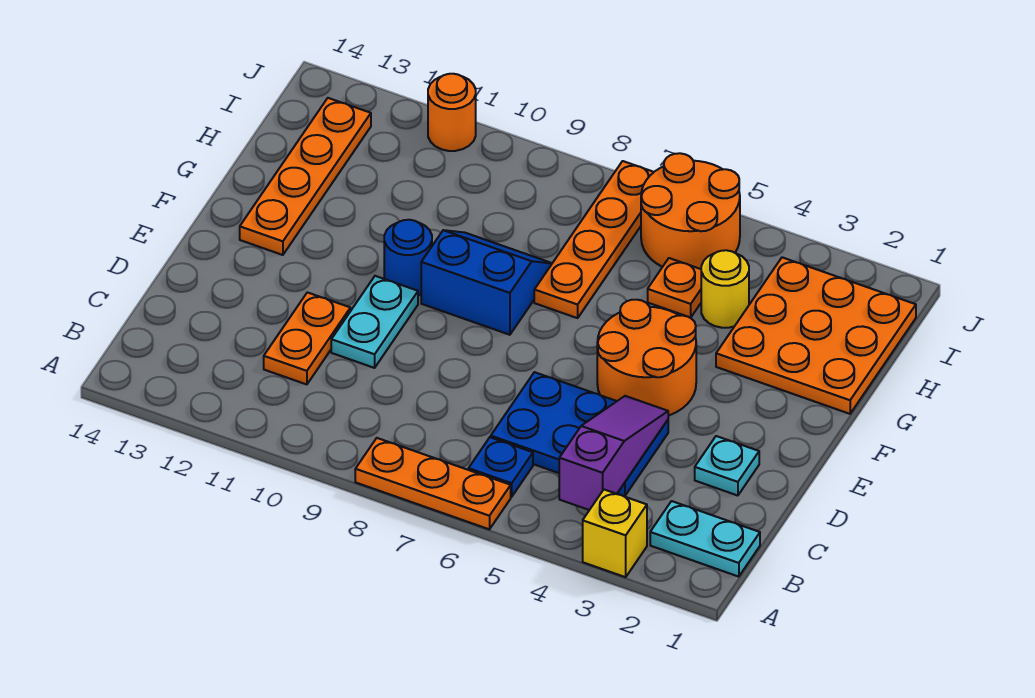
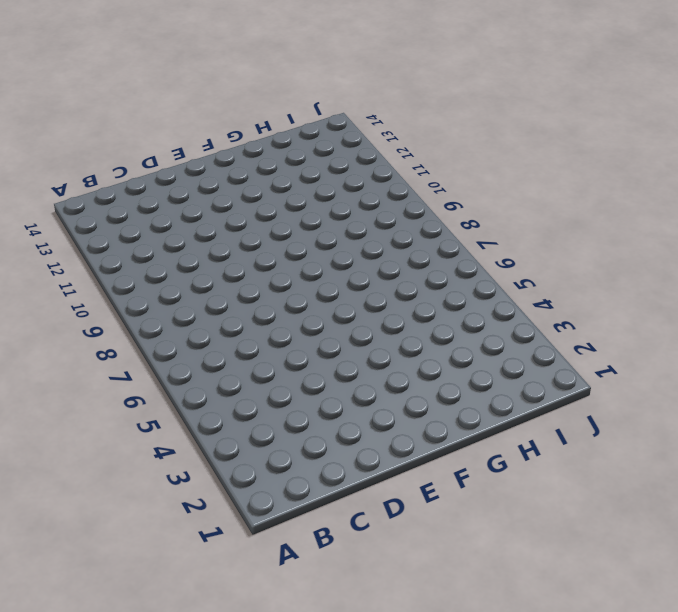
none -> yellow 1x1 brick [583,490,647,577]
none -> orange 1x3 plate [355,438,511,529]
none -> cyan 1x2 plate [650,501,760,577]

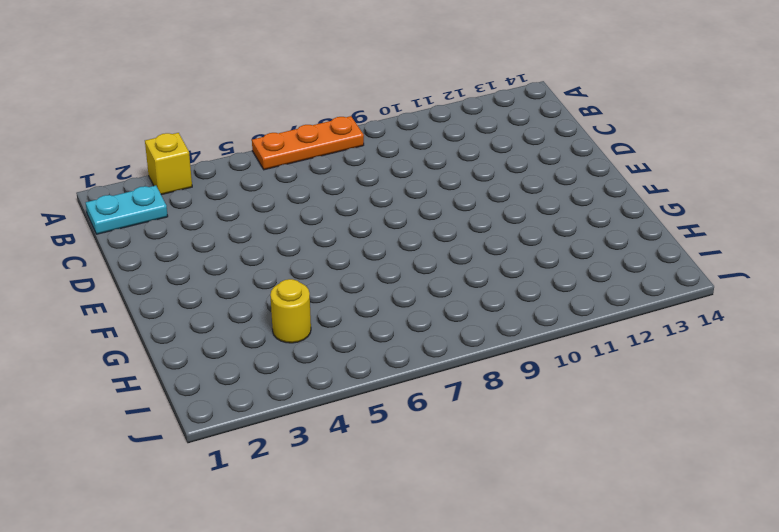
none -> blue 1x1 plate [469,437,533,497]
none -> blue 2x3 plate [491,372,668,496]
none -> orange 1x2 plate [264,292,350,385]

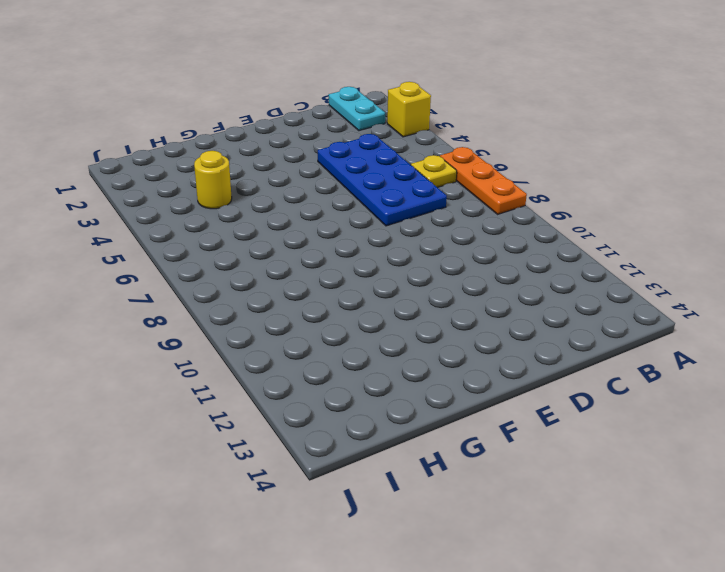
yellow 1x1 plate [411,155,457,188] -> blue 1x1 plate [469,437,533,497]
blue 2x4 plate [318,134,447,226] -> blue 2x3 plate [491,372,668,496]
none -> orange 1x2 plate [264,292,350,385]
none -> cyan 1x1 plate [695,436,759,496]
none -> cyan 1x2 plate [331,276,418,368]

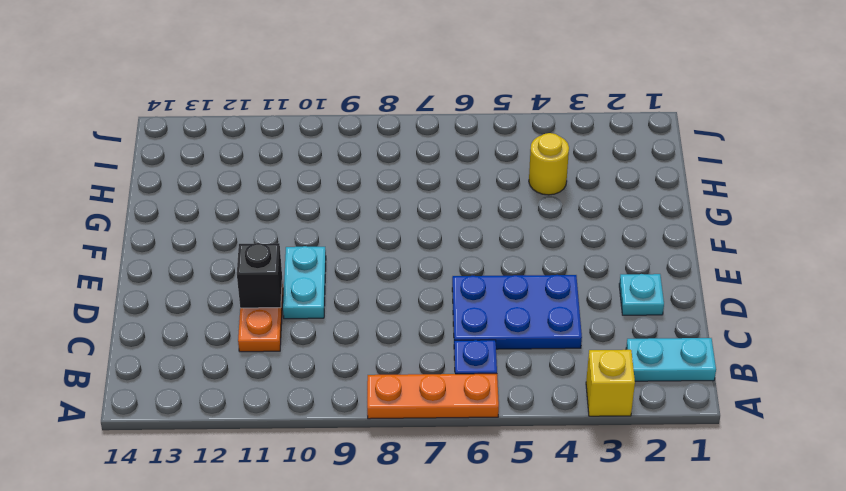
black 1x1 brick [237,243,282,308] -> none
none -> orange 2x2 round brick [597,300,696,416]
none -> blue 2x2 slope [421,230,552,335]
none -> blue 1x1 round brick [384,220,432,295]

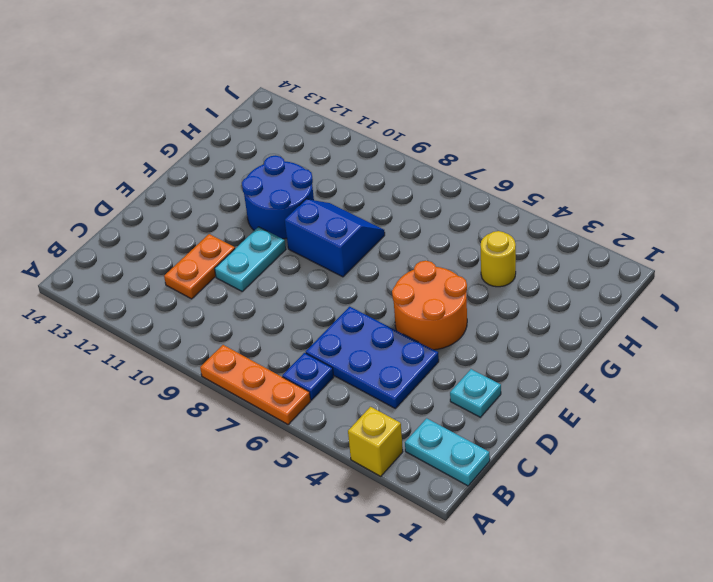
blue 2x2 round brick [242,155,314,239] -> blue 1x1 round brick [384,220,432,295]
none -> orange 1x4 plate [240,98,371,255]
none -> orange 3x3 plate [716,257,916,414]
none -> orange 1x4 plate [534,161,654,318]

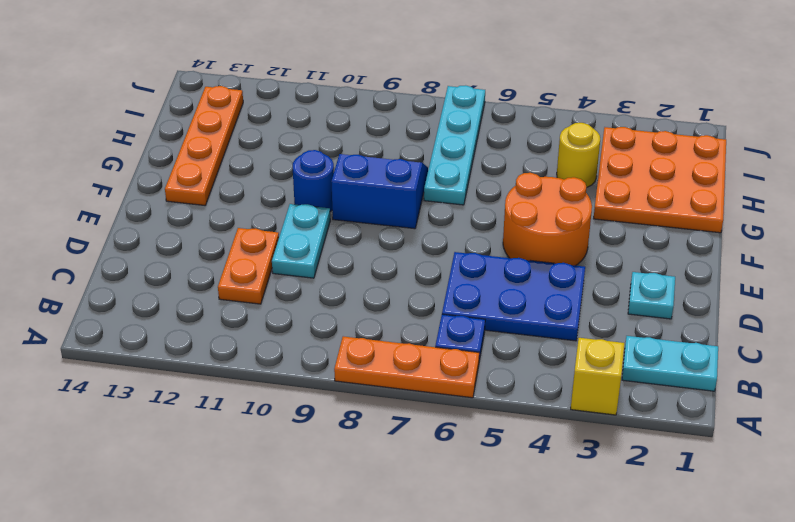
cyan 1x4 plate [424,85,485,205] -> orange 1x4 plate [534,161,654,318]
none -> orange 1x1 plate [648,258,701,317]
none -> orange 2x2 round brick [641,153,740,269]
none -> orange 1x1 round brick [428,74,476,151]

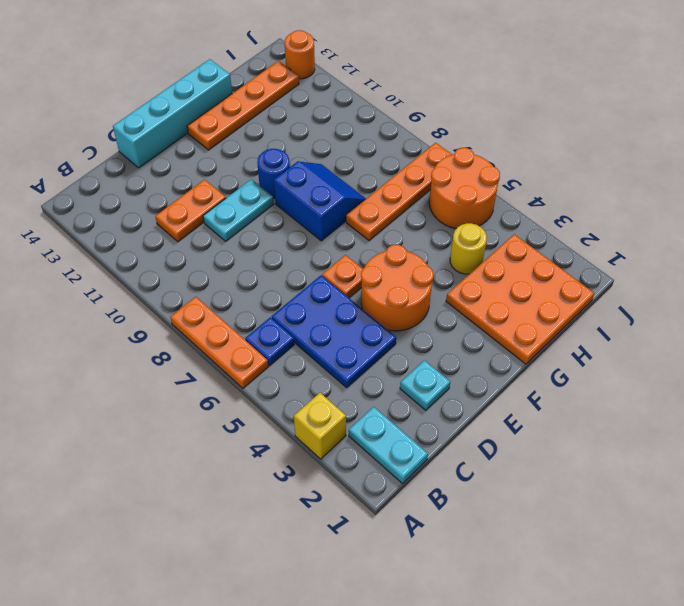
cyan 1x4 brick [113,59,232,168] -> none
orange 1x1 plate [322,255,363,298] -> orange 1x1 plate moved to [648,258,701,317]
orange 1x1 round brick [285,30,315,79] -> orange 1x1 round brick moved to [428,74,476,151]
none -> purple 1x3 slope [559,396,668,510]

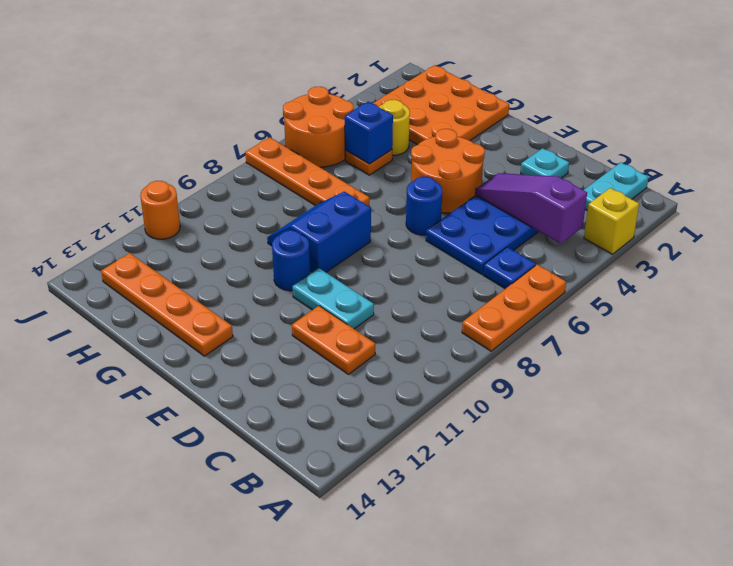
blue 1x1 round brick [406,177,442,235] -> none
blue 1x1 brick [345,102,393,164] -> none

